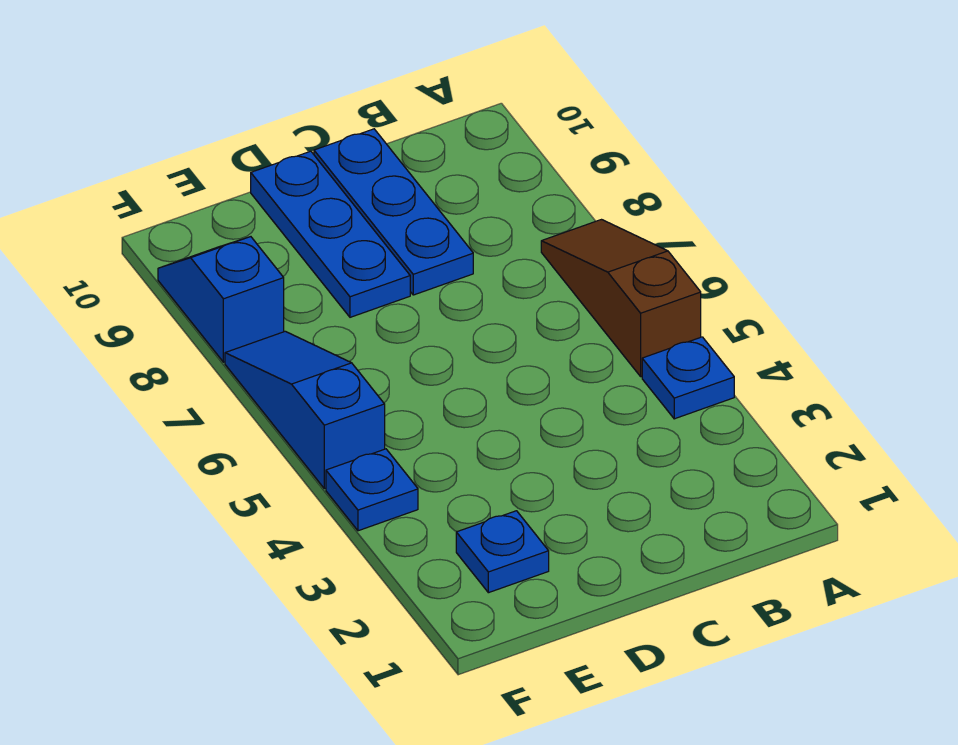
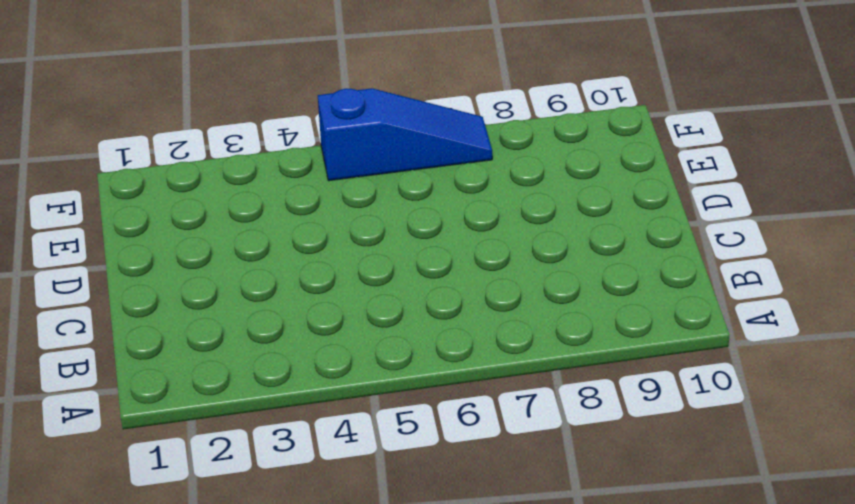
none -> blue 1x1 plate [642,337,734,419]
none -> brown 1x3 slope [541,220,701,377]

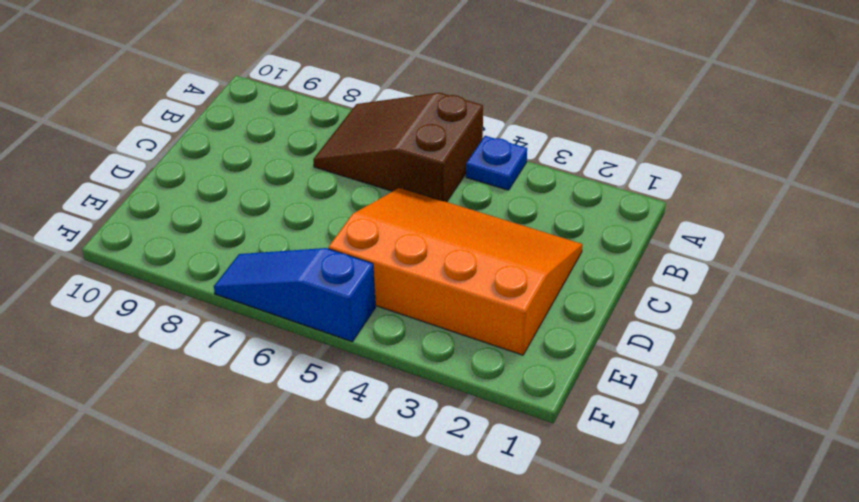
brown 2x3 slope [313,93,483,202] -> brown 1x3 slope [541,220,701,377]
orange 3x4 slope [328,188,582,355] -> blue 1x1 plate [456,511,549,593]
none -> blue 1x3 plate [314,129,473,295]
none -> blue 1x3 plate [251,151,410,317]

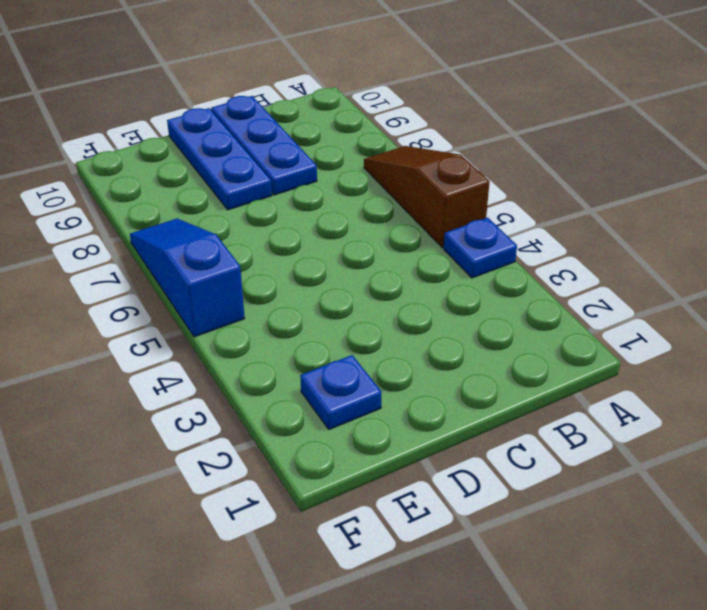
none -> blue 1x1 plate [326,449,418,531]
none -> blue 1x2 slope [158,237,284,362]

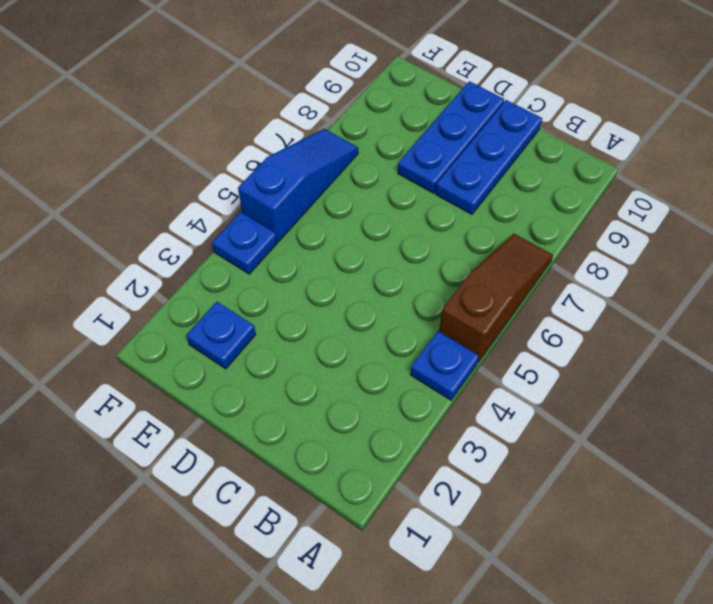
none -> blue 1x2 slope [158,237,284,362]

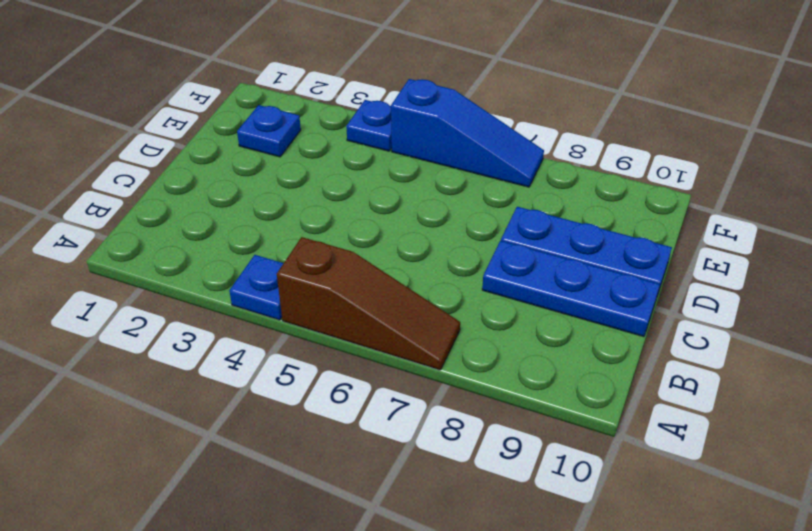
none -> blue 1x2 slope [158,237,284,362]

